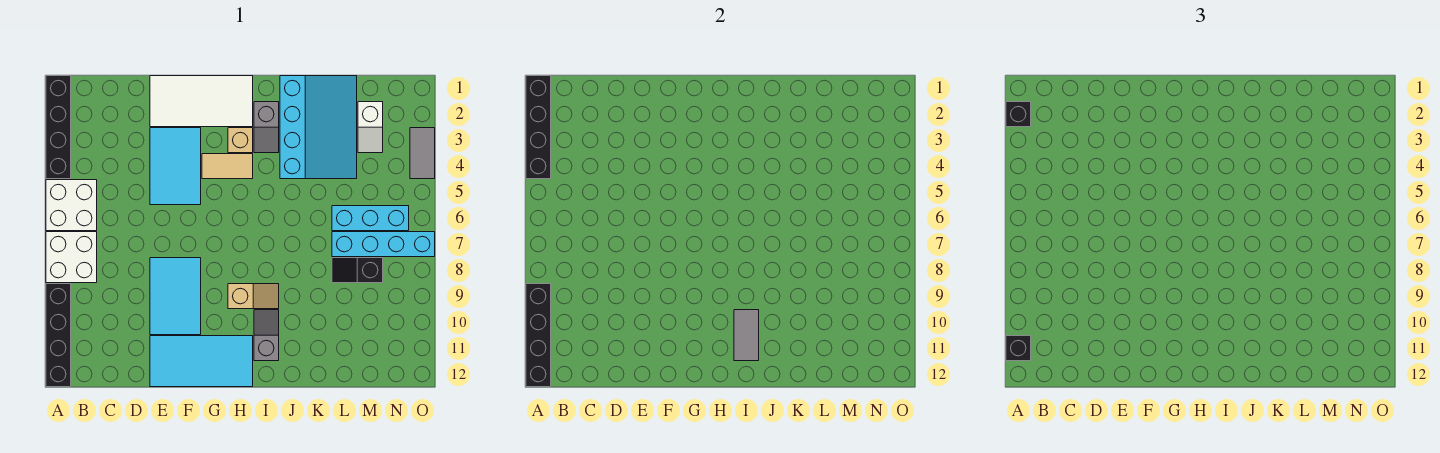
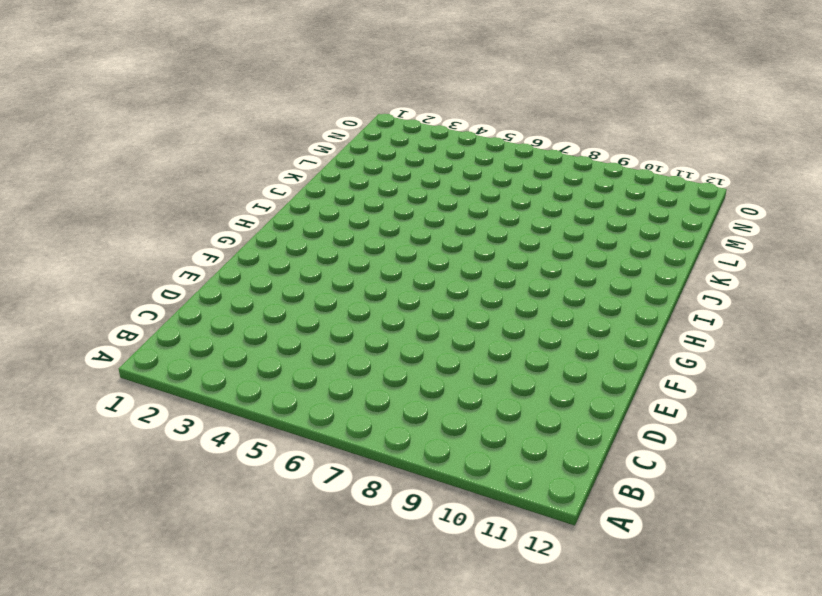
none -> black 1x4 brick [46,76,71,179]
none -> white 2x2 brick [46,180,97,231]
none -> white 2x2 brick [46,232,97,283]

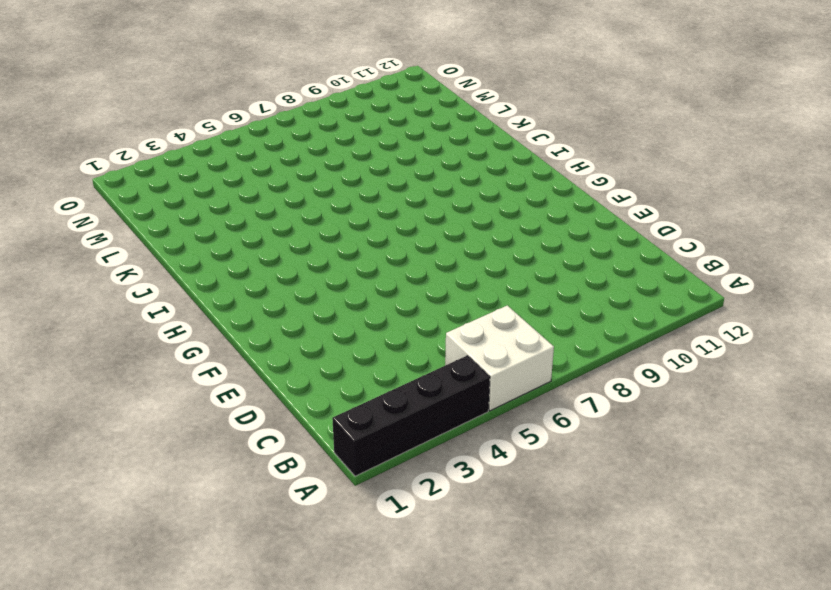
none -> white 2x2 brick [46,232,97,283]
none -> black 1x4 brick [46,284,71,387]
none -> white 2x4 tile [150,76,253,127]

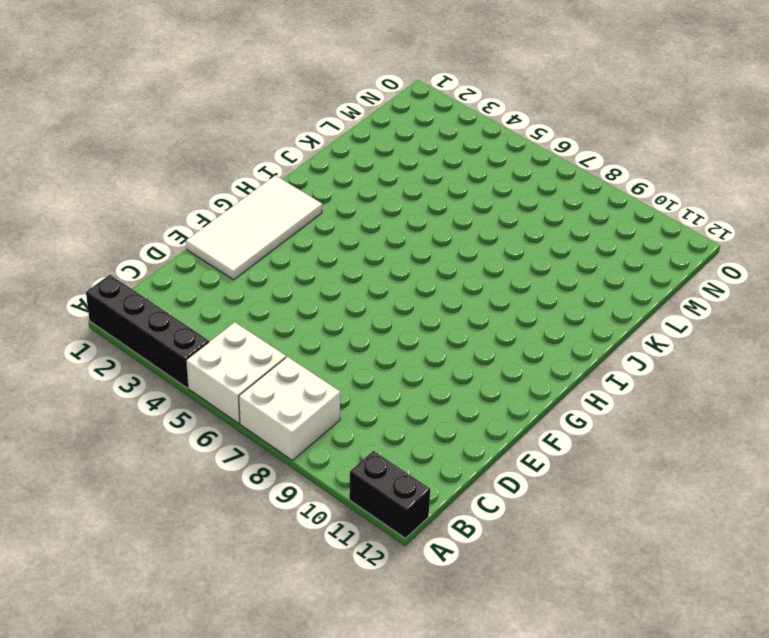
black 1x2 brick [349,451,430,538] -> black 1x4 brick [46,284,71,387]
none -> cyan 2x3 tile [150,128,201,205]
none -> cyan 2x3 tile [150,258,201,335]
none -> cyan 2x4 tile [150,336,253,387]

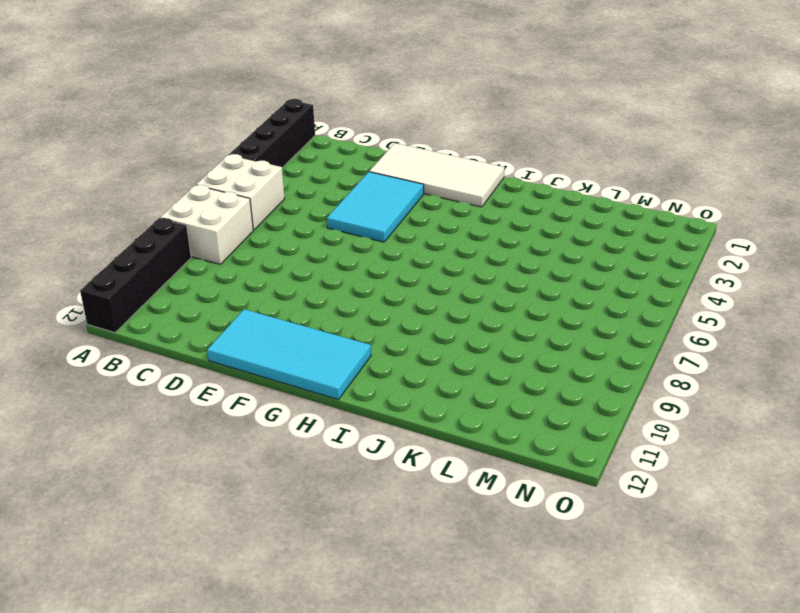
none -> cyan 2x3 tile [150,258,201,335]
none -> tan 1x2 tile [202,154,253,179]
none -> tan 1x1 brick [228,128,253,153]

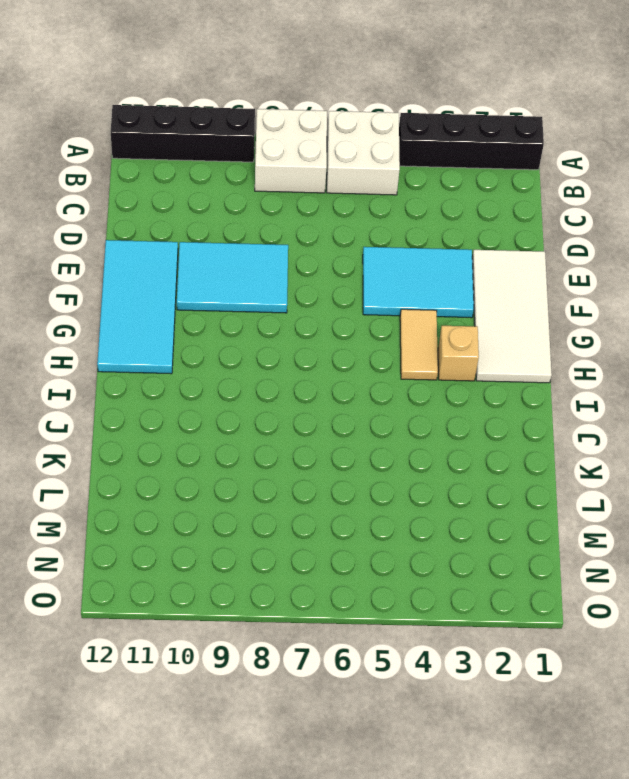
none -> tan 1x2 slope [228,284,279,309]
none -> grey 1x2 slope [254,102,279,153]
none -> grey 1x2 slope [254,310,279,361]

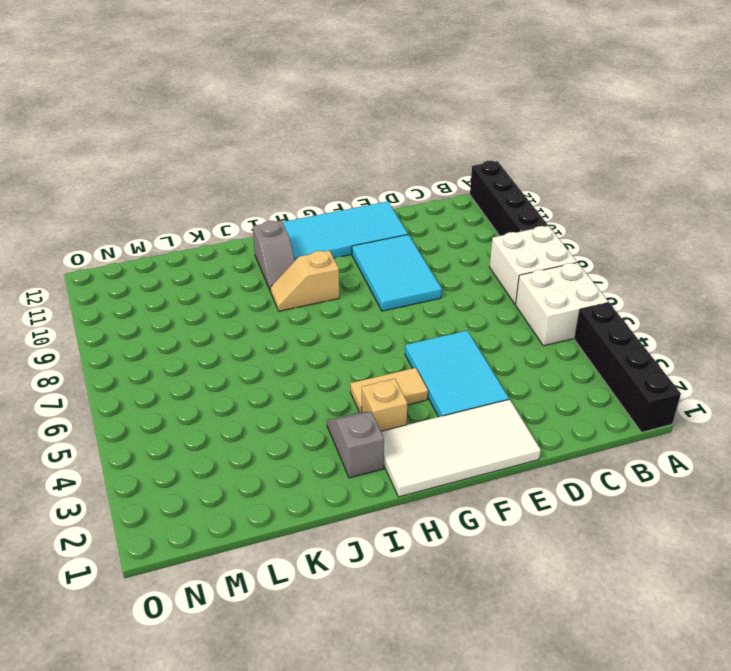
none -> cyan 3x4 slope [280,76,357,179]
none -> cyan 1x3 brick [332,206,409,231]
none -> cyan 1x4 brick [332,232,435,257]

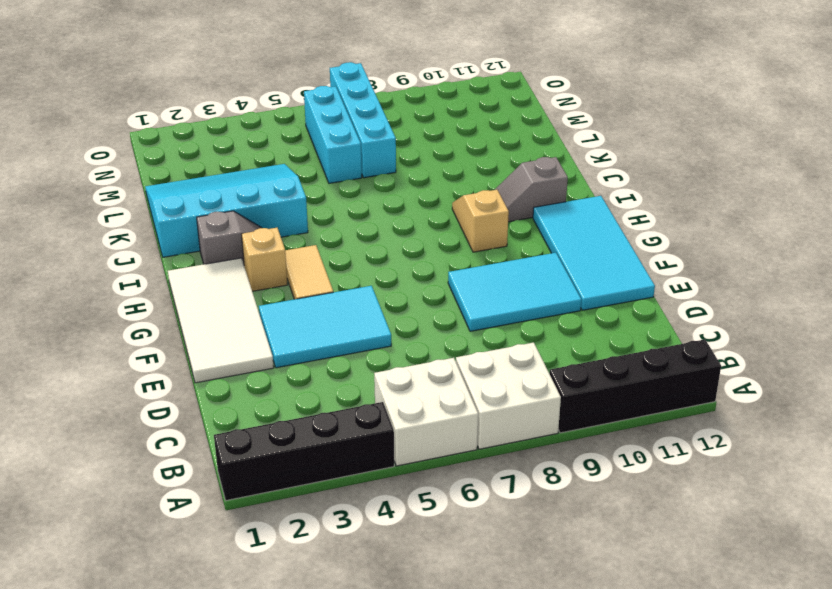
none -> black 1x2 slope [332,258,383,283]
none -> white 1x2 slope [358,102,383,153]
none -> grey 1x2 tile [410,128,435,179]

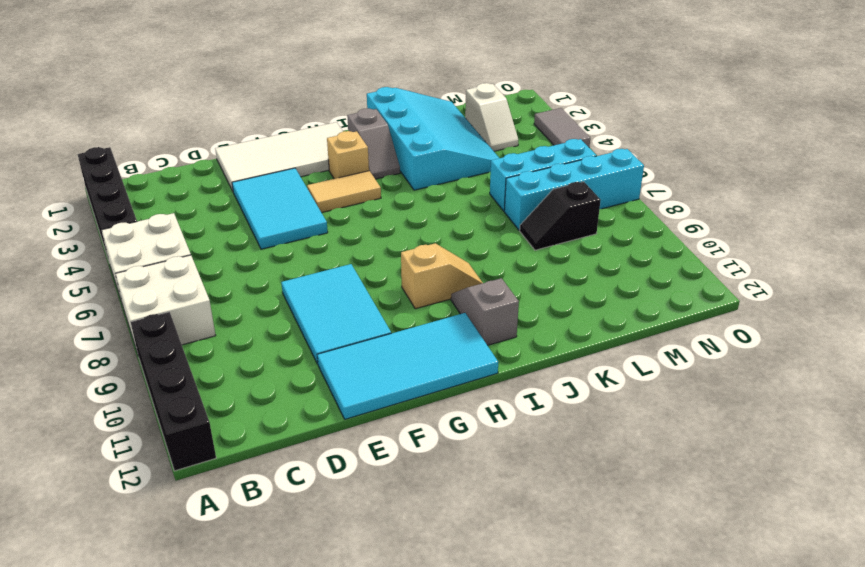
none -> black 1x4 brick [526,76,551,179]
none -> black 1x4 brick [526,284,551,387]
none -> grey 1x2 tile [734,310,759,361]

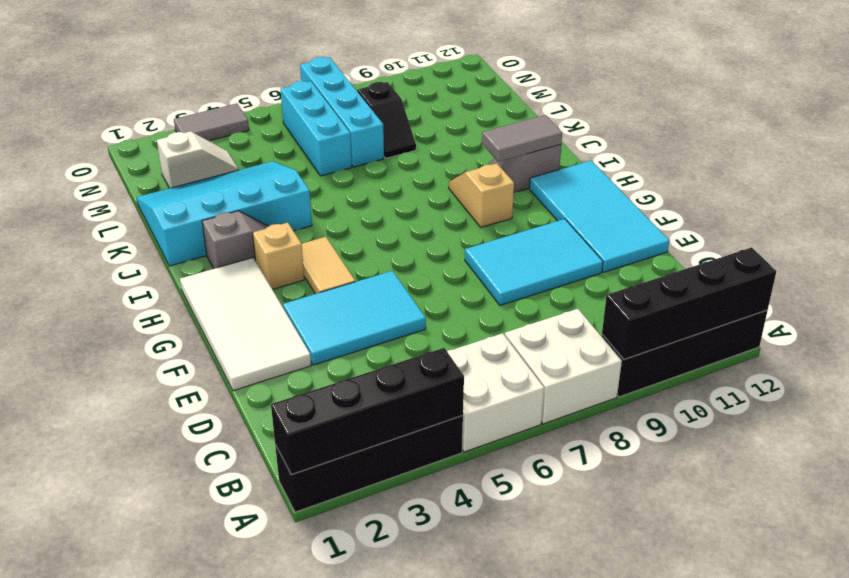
none -> black 1x1 brick [1006,102,1031,127]
none -> black 1x1 brick [1006,336,1031,361]

